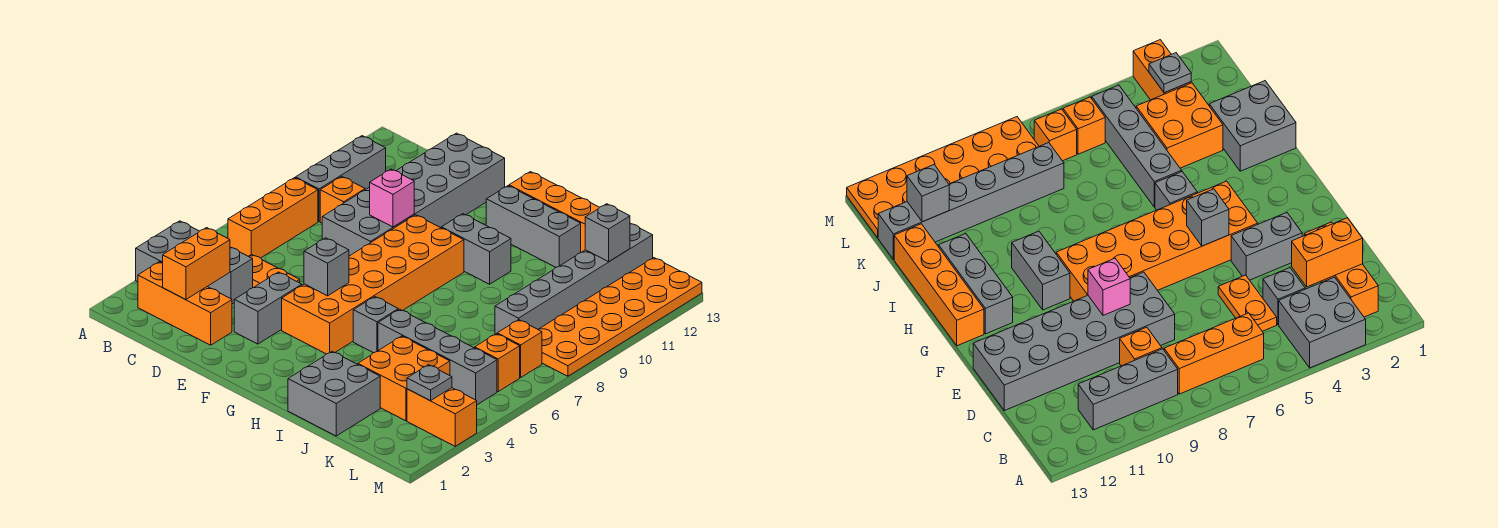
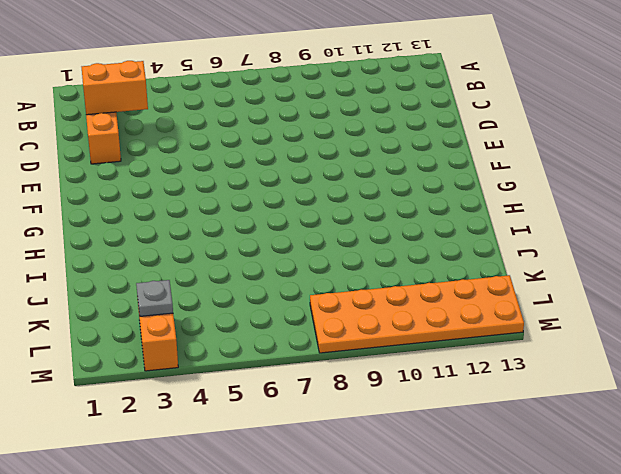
none -> grey 2x2 brick [136,221,199,282]
none -> orange 1x3 brick [228,178,318,258]
none -> grey 1x3 brick [296,136,386,221]

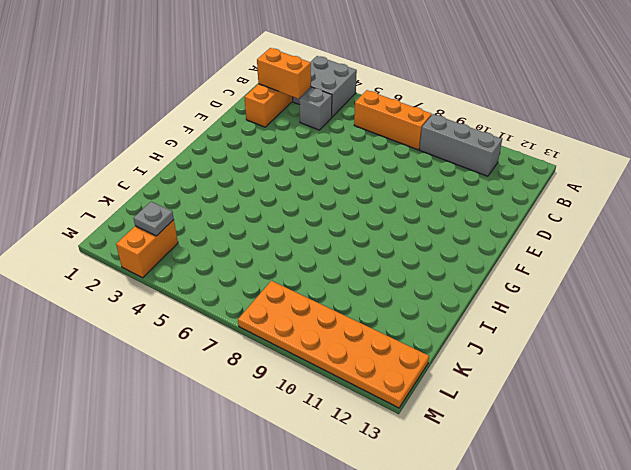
none -> orange 1x2 plate [249,254,300,288]
none -> orange 1x1 brick [320,176,365,223]
none -> grey 2x6 brick [322,133,505,256]

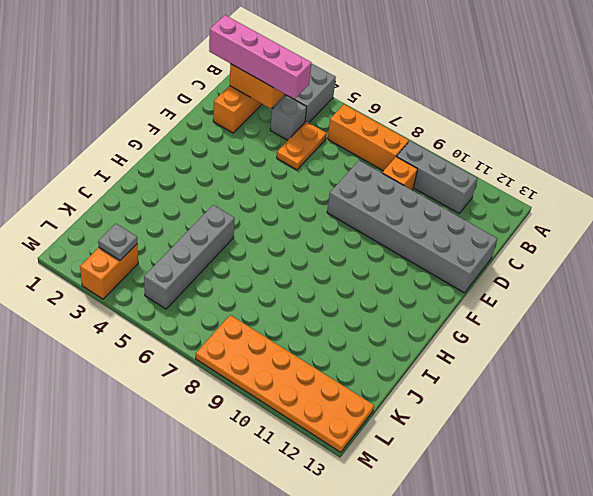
pink 1x4 brick [209,15,311,99] -> none
none -> grey 1x2 brick [234,272,302,344]
none -> orange 2x6 brick [282,215,464,354]
none -> grey 1x2 brick [441,214,511,284]

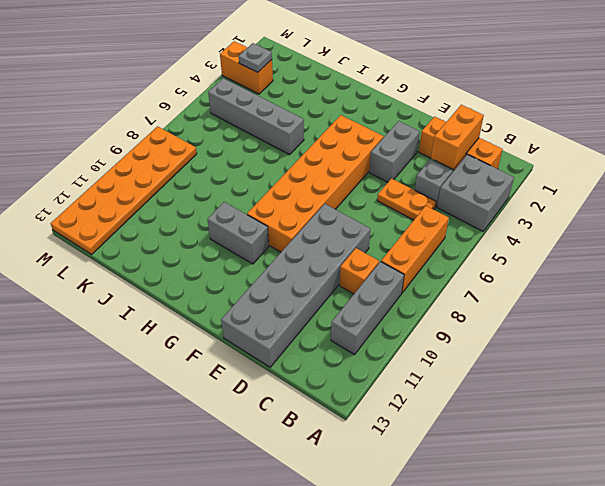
none -> grey 1x3 brick [486,186,581,267]
none -> orange 1x4 brick [509,172,600,252]
none -> grey 1x1 brick [353,297,398,353]

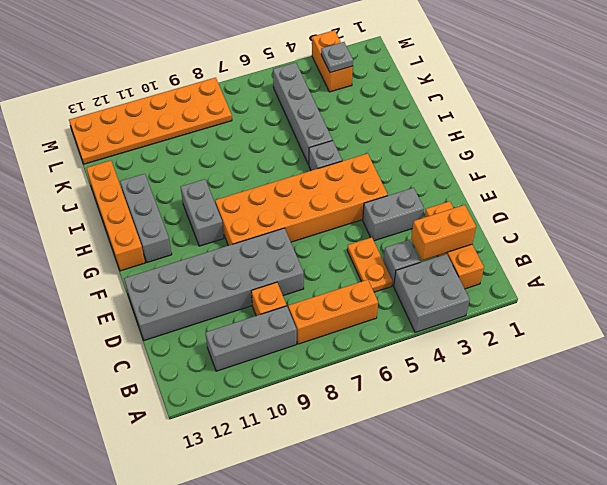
none -> grey 2x2 brick [288,351,380,436]
none -> orange 2x2 brick [358,336,450,421]
none -> grey 1x6 brick [495,223,653,334]

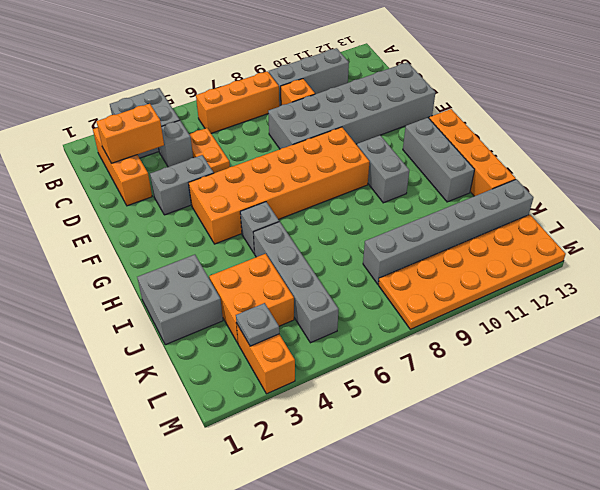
none -> orange 1x1 brick [475,334,520,391]
none -> orange 1x1 brick [497,320,542,377]
none -> pink 1x1 brick [370,169,414,227]

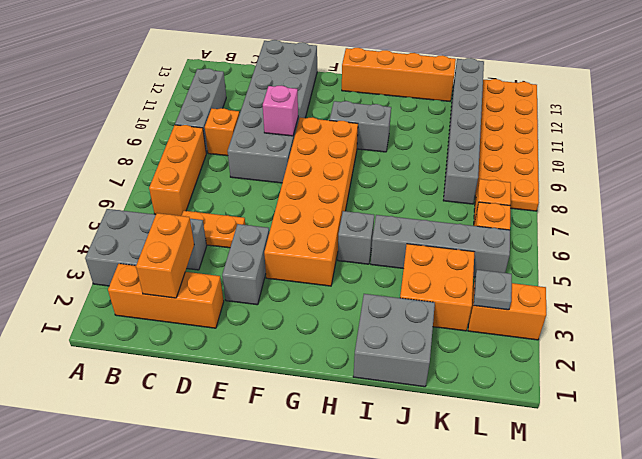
none -> grey 1x3 brick [486,186,581,267]
none -> grey 1x1 brick [304,238,349,296]
none -> grey 1x1 brick [585,204,630,262]

